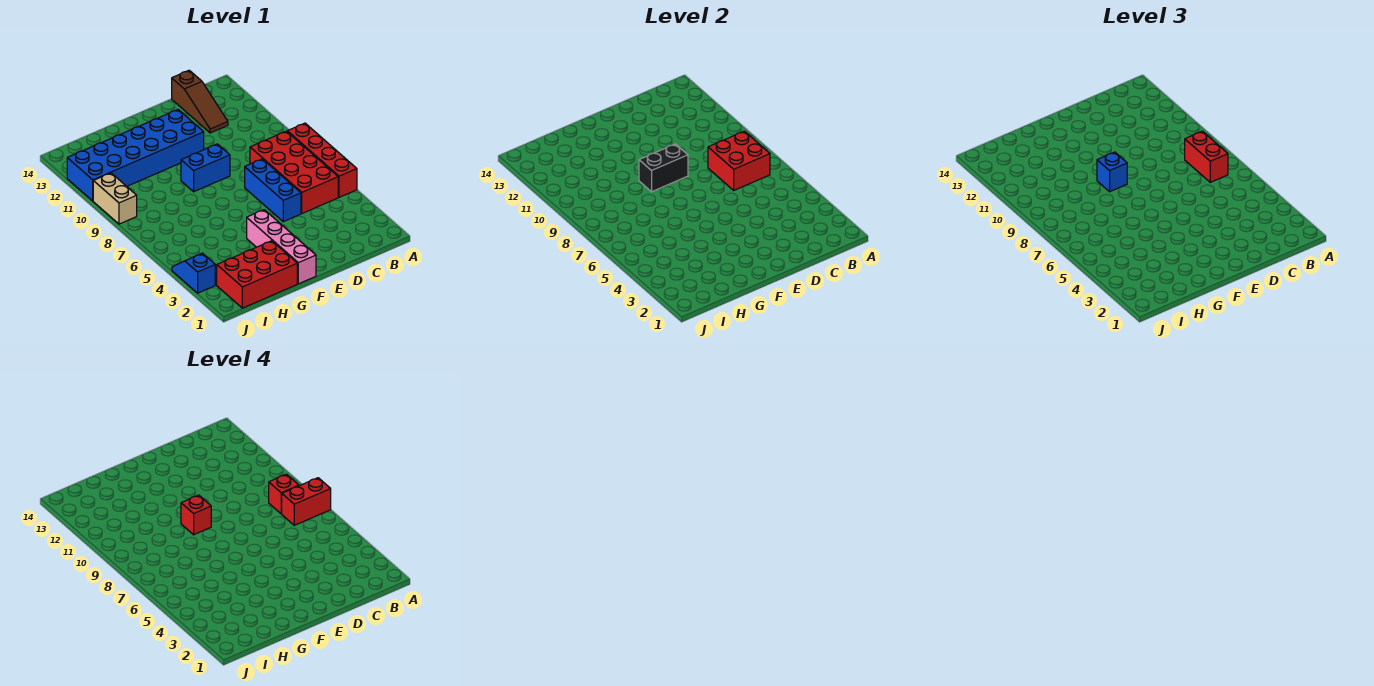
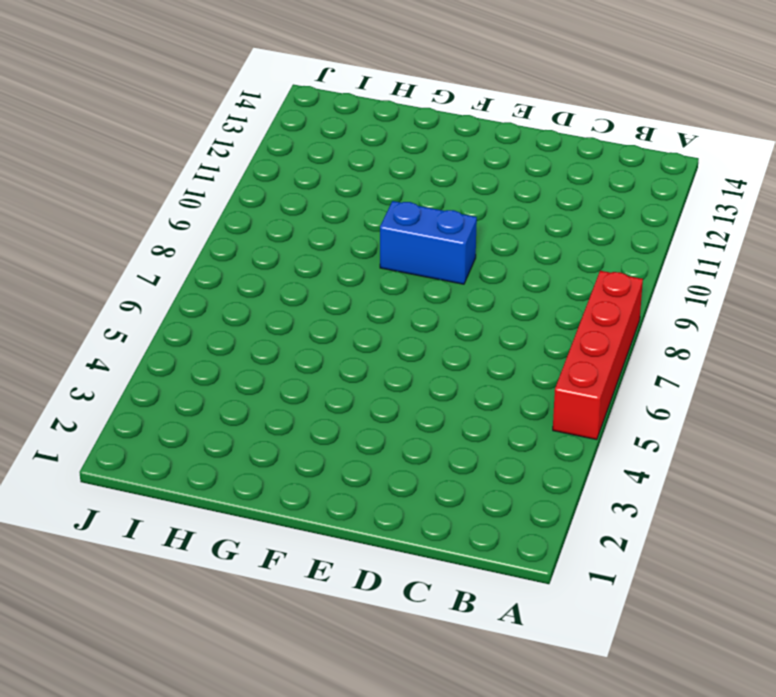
none -> red 2x4 brick [250,131,338,213]
none -> brown 1x3 slope [172,70,228,133]
none -> blue 1x3 brick [245,159,301,222]

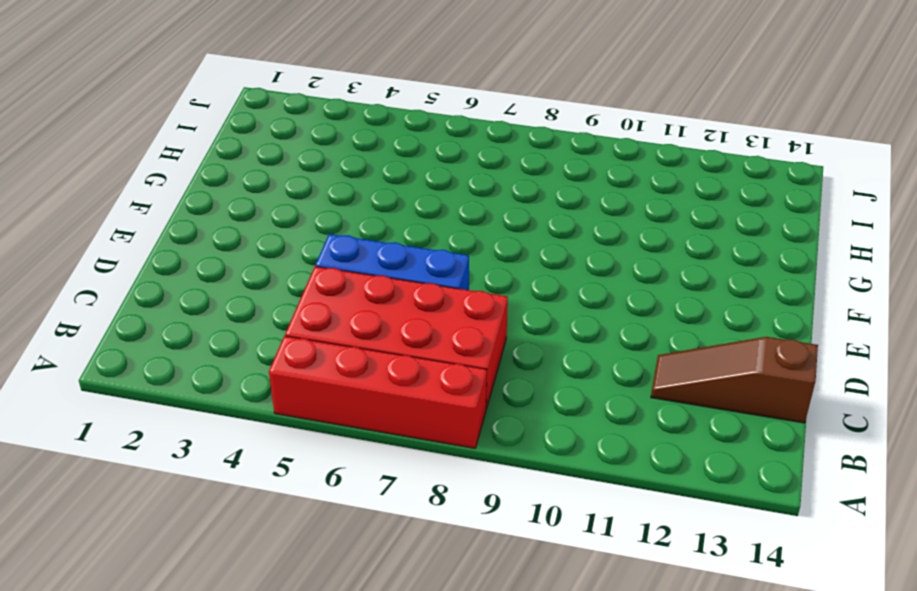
none -> blue 1x2 brick [181,144,230,192]
none -> blue 2x6 brick [67,110,204,201]
none -> pink 1x4 brick [247,210,316,284]

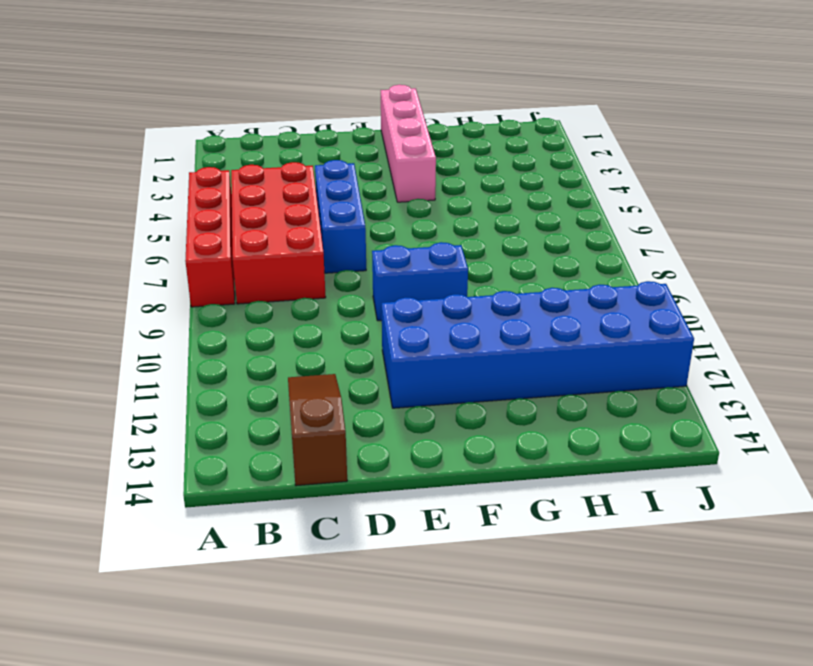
none -> red 2x3 brick [217,241,297,308]
none -> blue 1x2 slope [172,253,215,293]
none -> tan 1x2 brick [93,173,137,224]

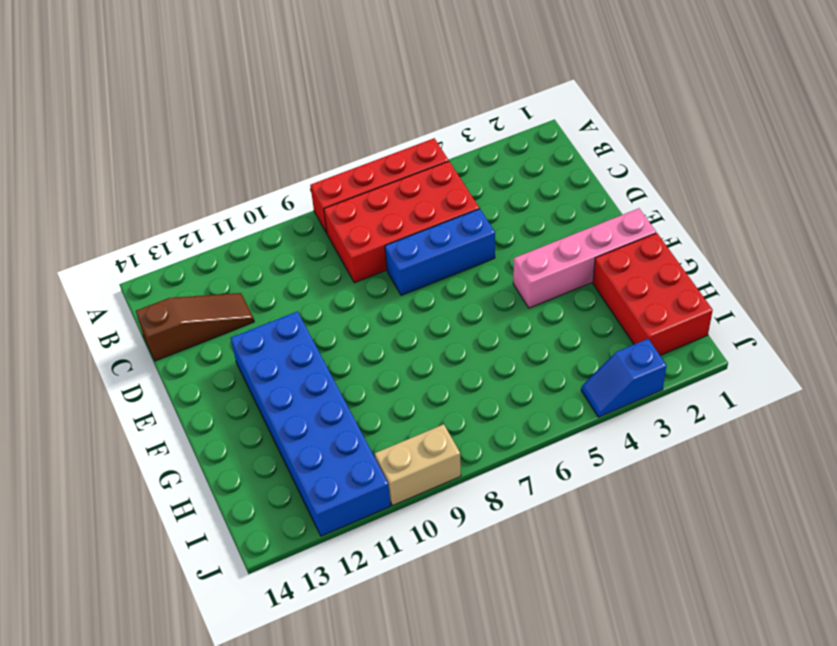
none -> blue 1x2 brick [181,144,230,192]
none -> red 2x2 brick [708,131,770,190]
none -> black 1x2 brick [639,144,688,192]

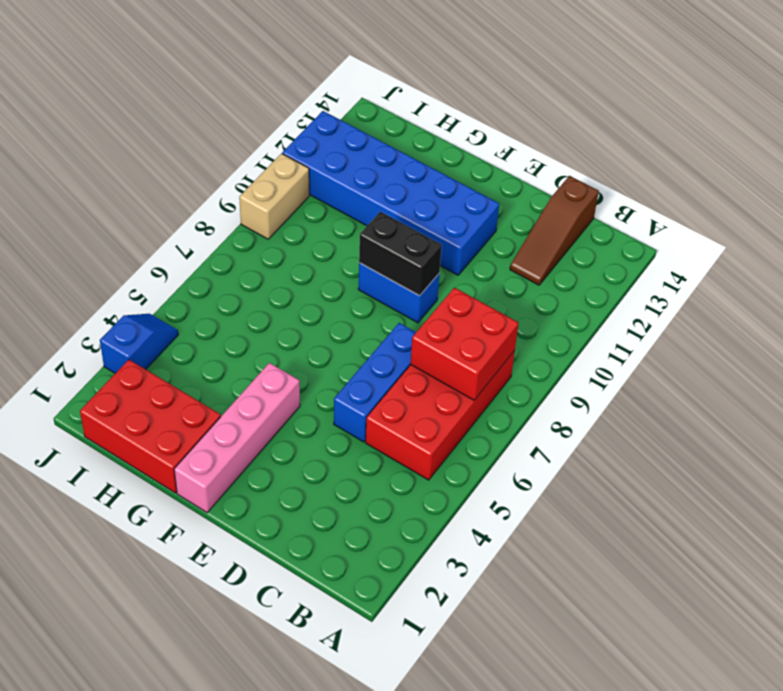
none -> red 1x4 brick [287,123,357,197]
none -> red 1x2 brick [1185,131,1228,182]
none -> blue 1x1 brick [1097,152,1127,192]

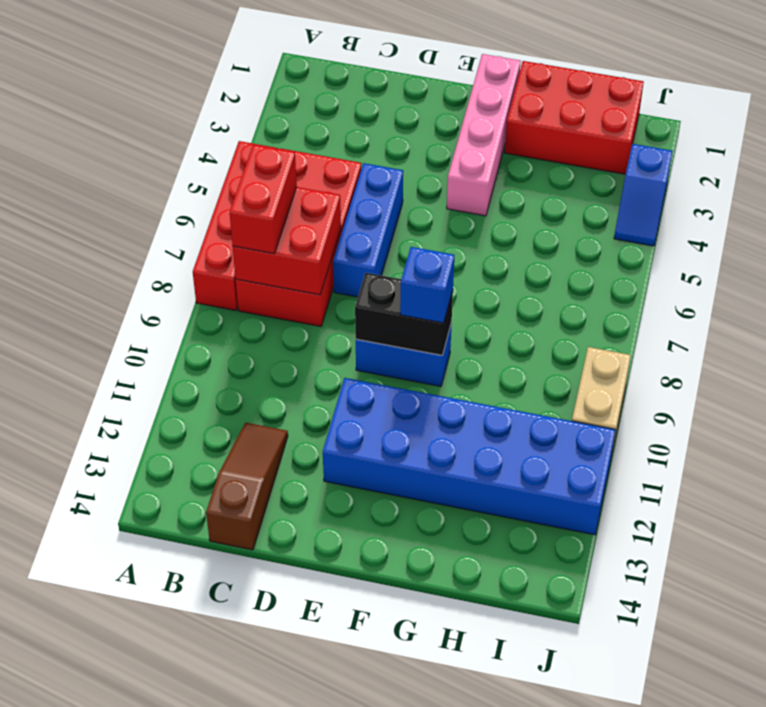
none -> red 1x2 brick [282,478,331,525]
none -> red 1x1 brick [269,474,299,514]
none -> red 1x1 brick [181,495,211,535]

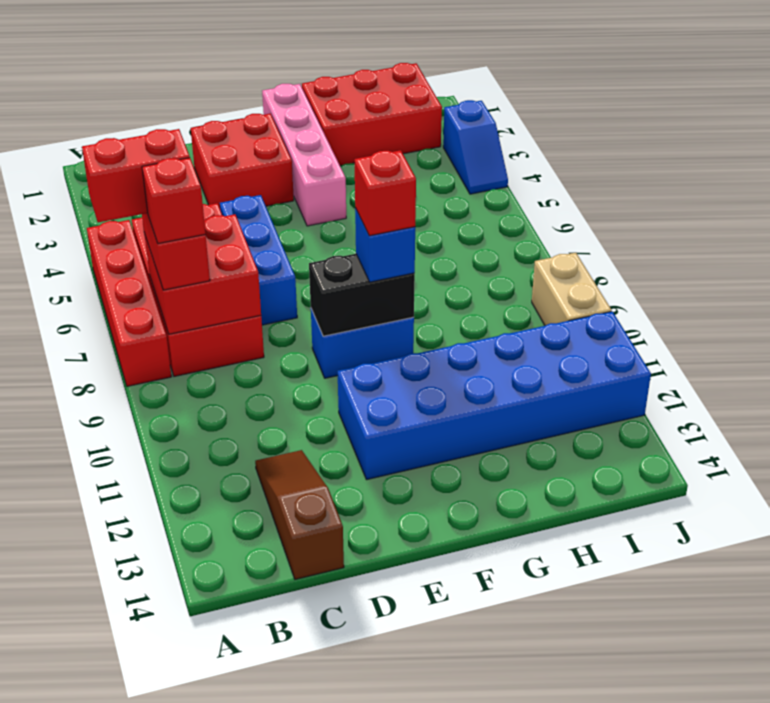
red 2x2 brick [191,114,294,208] -> none

